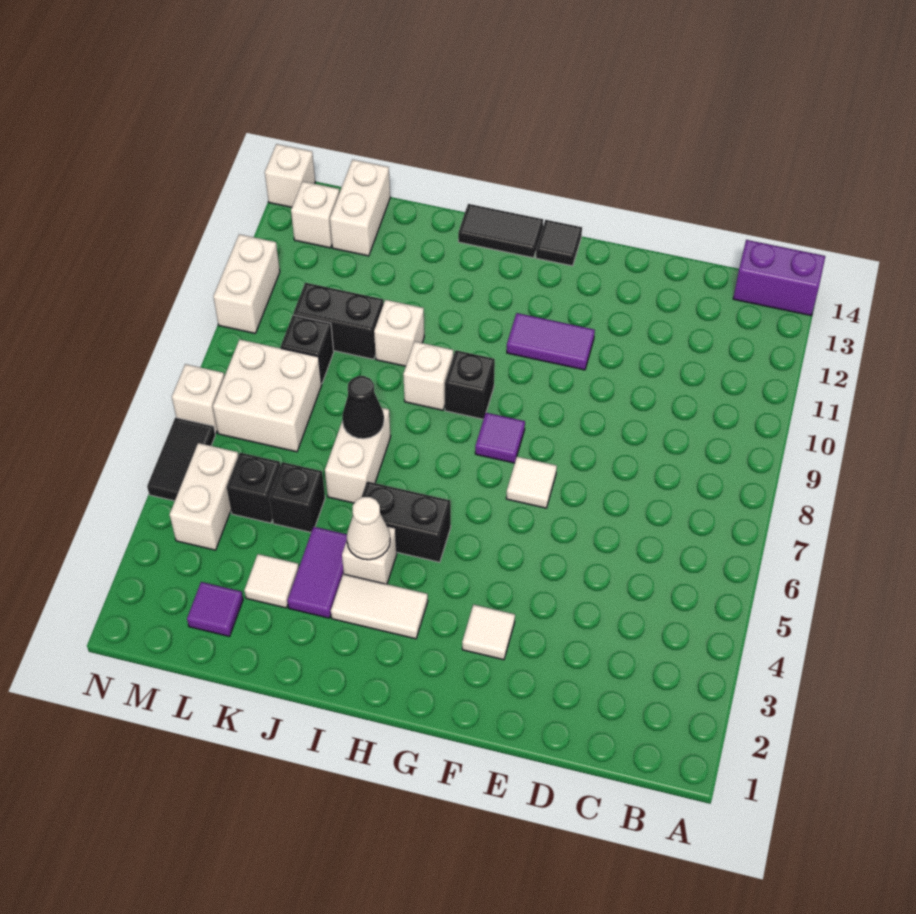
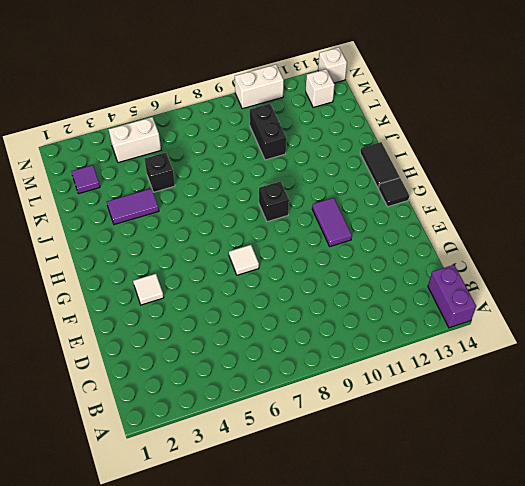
none -> purple 1x1 tile [475,413,525,463]
none -> white 1x2 tile [331,574,428,639]
none -> black 1x2 brick [362,482,451,562]
none -> white 1x1 brick [342,526,397,584]

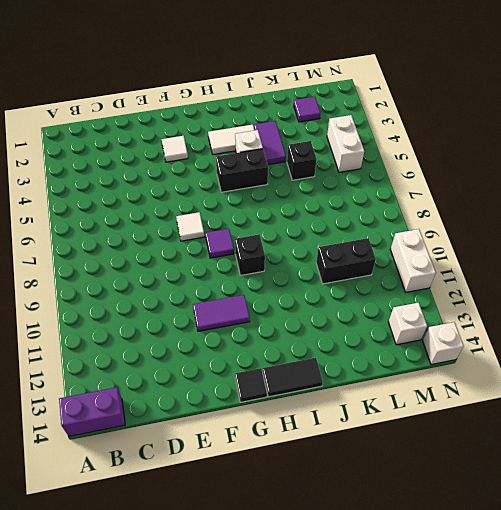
none -> white 1x1 brick [403,341,453,410]
none -> white 1x2 brick [325,408,391,503]
none -> white 1x1 brick [374,300,424,366]
none -> white 1x1 tile [244,554,299,608]

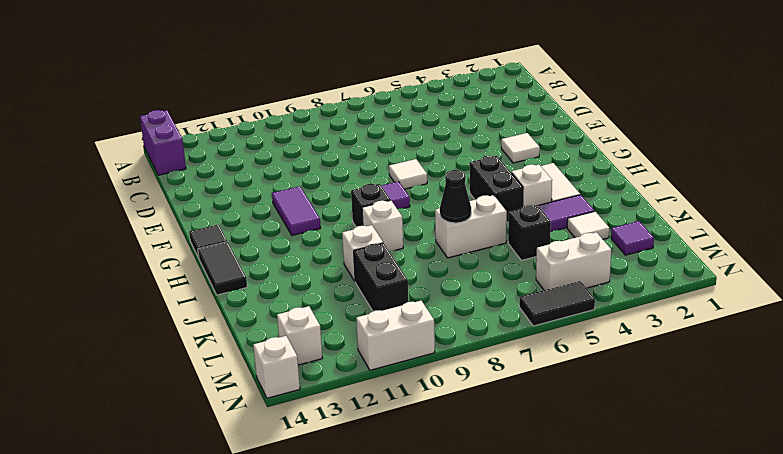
none -> black 1x1 brick [227,453,280,523]
none -> white 2x2 brick [213,339,322,452]
none -> black 1x1 brick [280,315,334,384]
none -> white 1x2 brick [330,160,390,256]

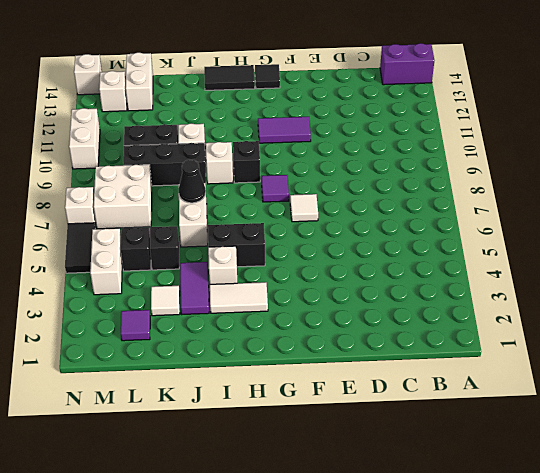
black 1x3 brick [123,143,206,186] -> black 1x1 brick [280,315,334,384]
none -> white 1x1 tile [462,605,515,660]
none -> white 1x1 cone [347,497,390,560]

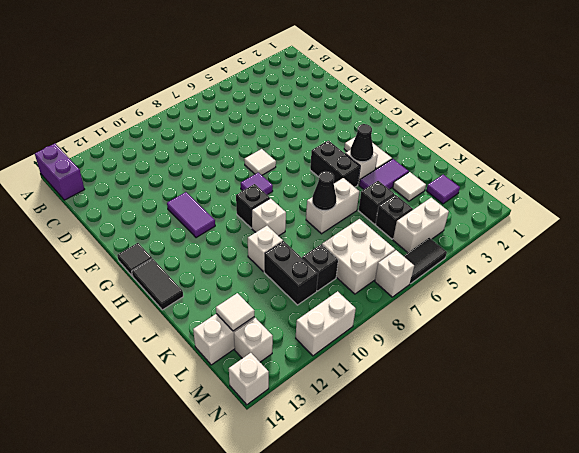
black 1x1 cone [350,124,373,162] -> white 1x1 cone [347,497,390,560]
white 1x1 tile [216,293,254,331] -> white 1x1 tile moved to [462,605,515,660]

